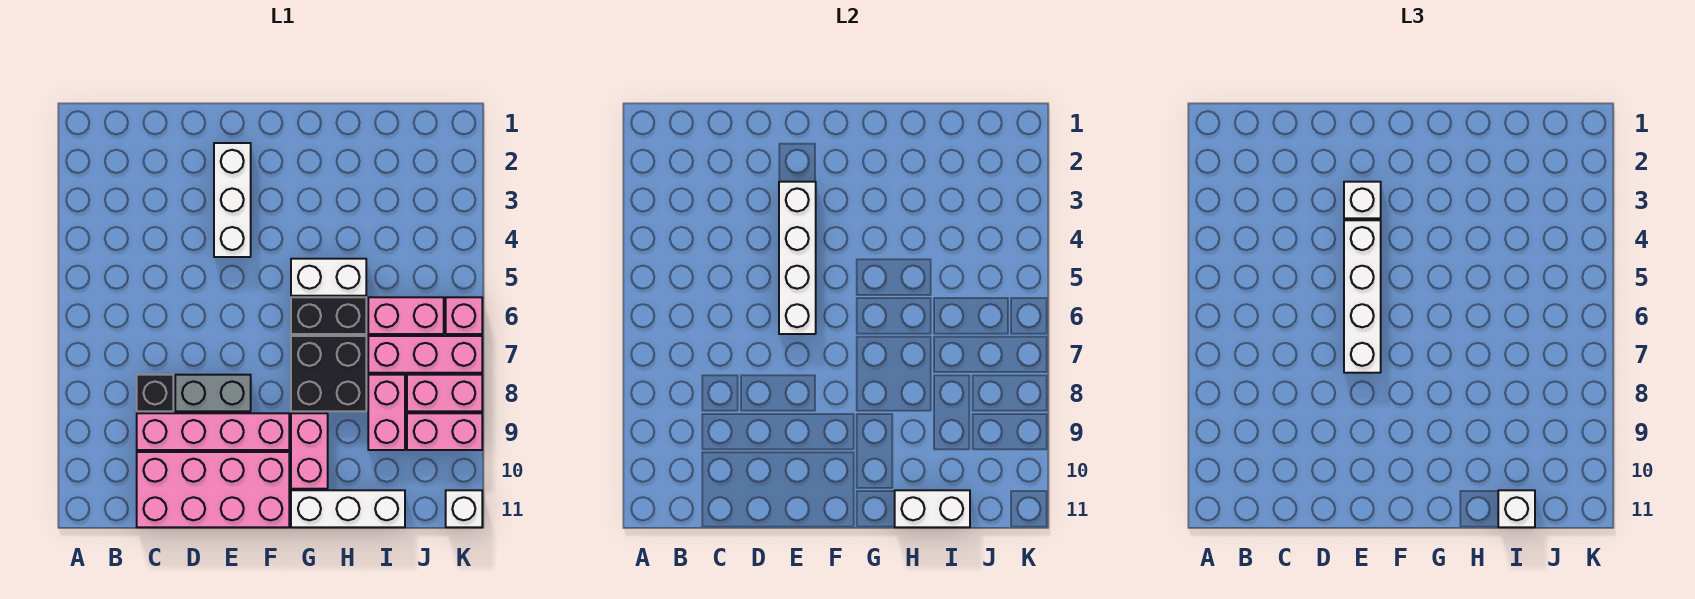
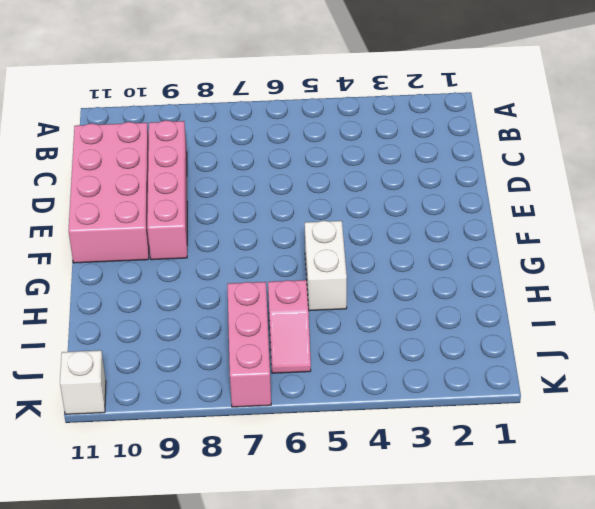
pink 1x2 slope [268,280,311,373] -> pink 1x2 brick [368,297,444,334]
none -> black 1x1 brick [137,375,173,411]
none -> grey 1x2 brick [175,375,251,411]
none -> white 1x3 brick [214,143,251,257]

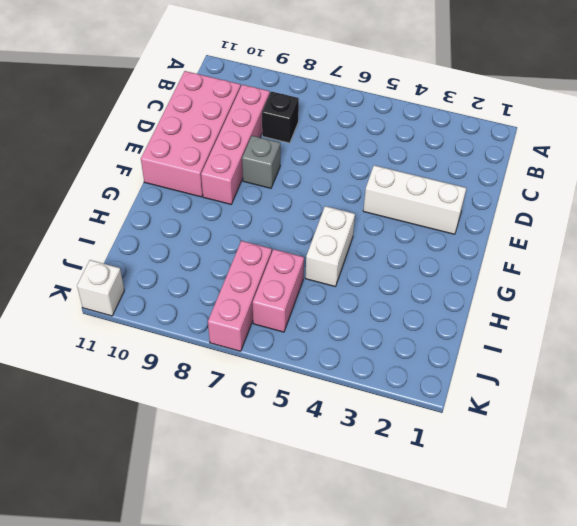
grey 1x1 brick [242,136,280,188] -> grey 1x2 brick [175,375,251,411]
none -> black 1x2 brick [291,297,366,334]
none -> black 2x2 brick [291,336,366,411]
none -> pink 1x2 brick [291,413,328,489]

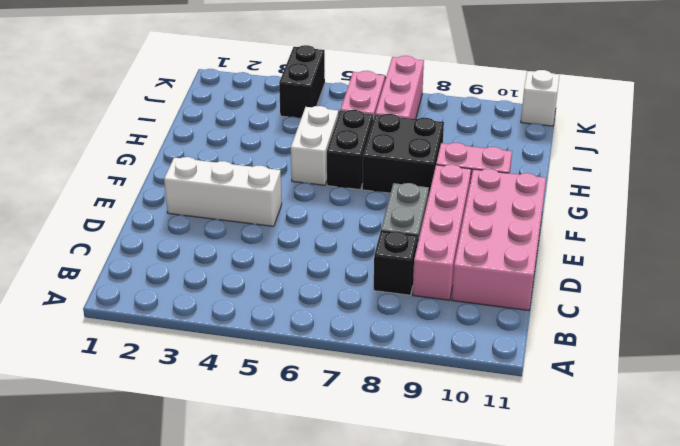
black 1x2 brick [279,45,325,118] -> none
none -> white 1x3 brick [291,490,405,527]
none -> pink 1x2 brick [368,375,405,450]
none -> pink 1x2 brick [407,375,482,411]

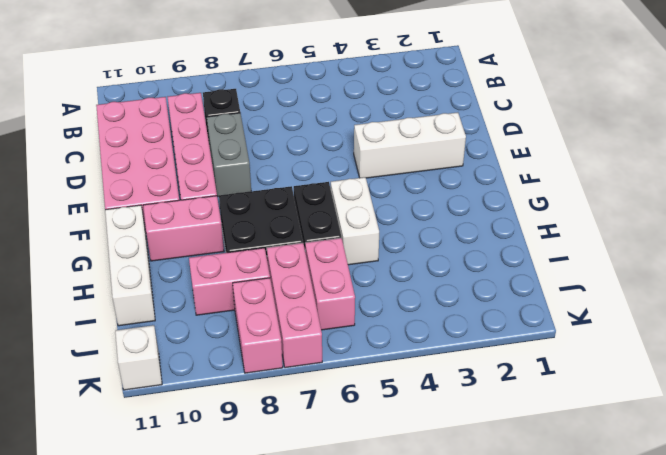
none -> pink 1x2 brick [407,413,482,450]
none -> pink 1x1 brick [446,297,482,334]
none -> white 1x4 brick [779,182,816,334]

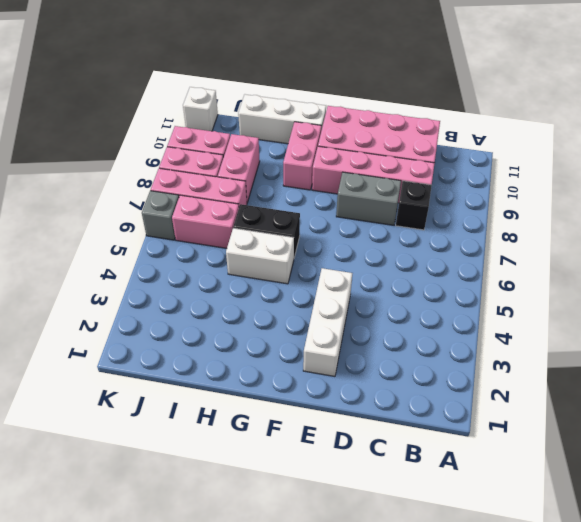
grey 1x1 brick [142,191,179,240] -> pink 1x1 brick [446,297,482,334]
none -> black 2x2 brick [291,336,366,411]
none -> white 1x4 brick [779,182,816,334]
none -> white 1x2 brick [895,490,970,527]

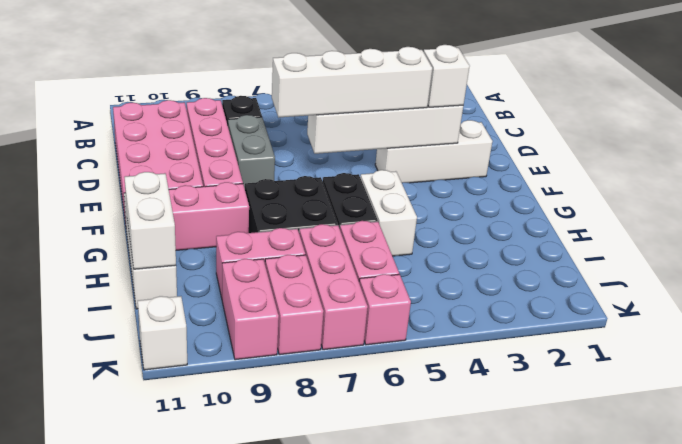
none -> white 1x1 brick [1498,490,1535,527]

